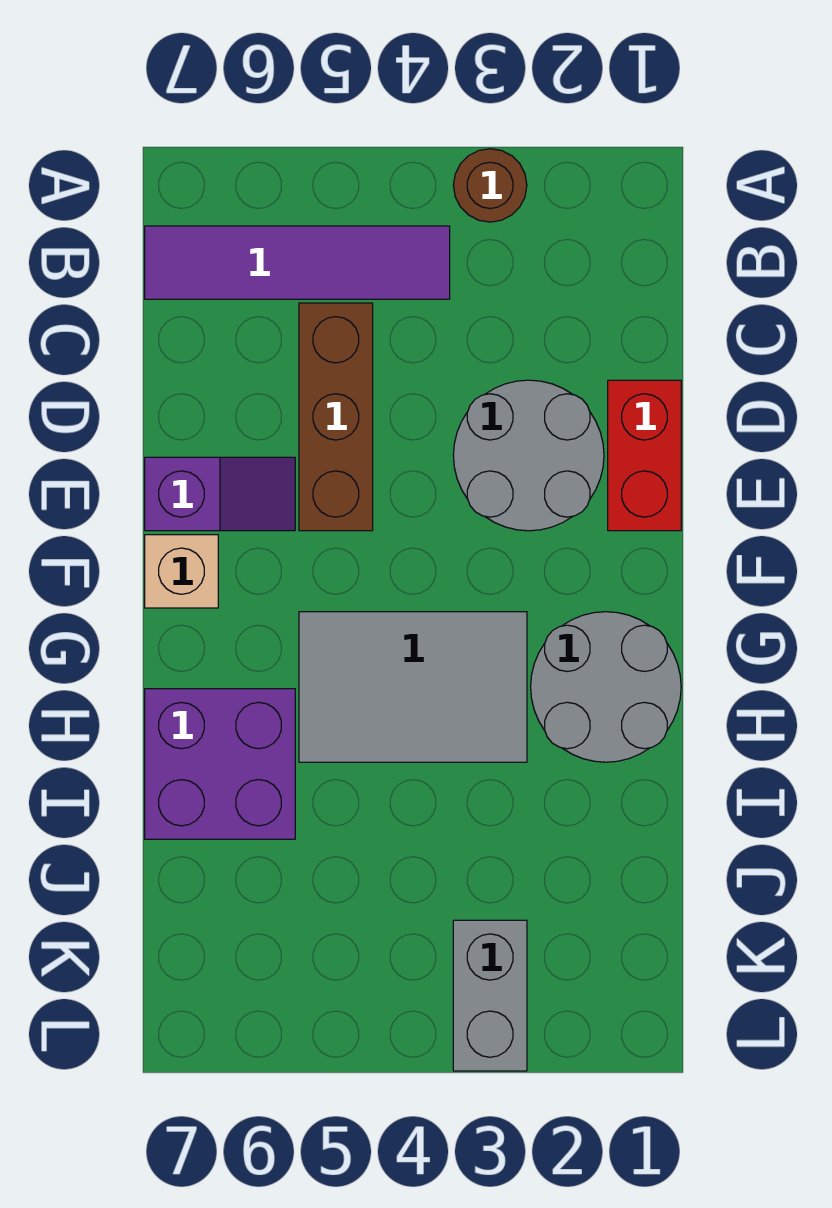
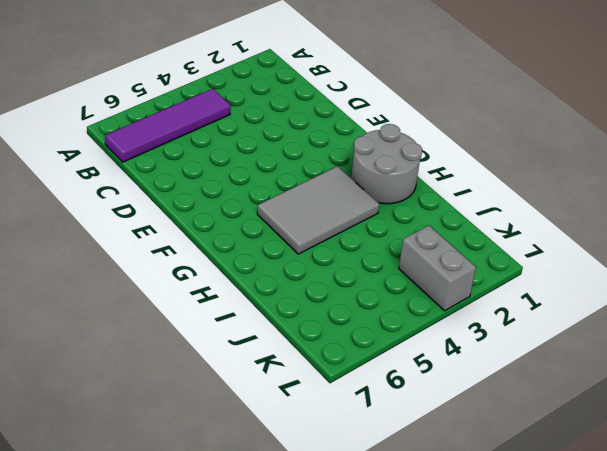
none -> brown 1x1 round brick [453,149,527,222]
none -> brown 1x3 brick [299,303,373,531]

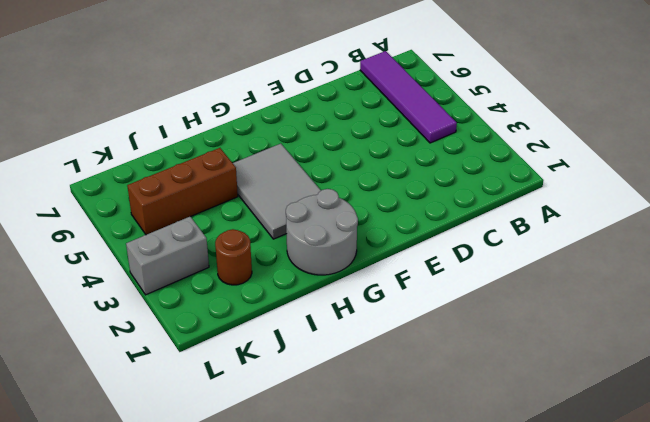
brown 1x3 brick [127,148,238,235] -> brown 1x3 brick moved to [299,303,373,531]
brown 1x1 round brick [215,229,252,285] -> brown 1x1 round brick moved to [453,149,527,222]
none -> red 1x2 brick [608,380,681,531]
none -> grey 2x2 round brick [453,380,604,531]

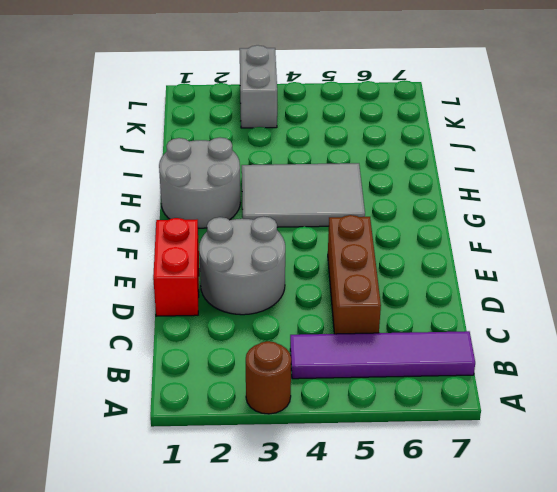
none -> purple 1x2 slope [145,457,295,531]
none -> tan 1x1 brick [145,535,218,608]

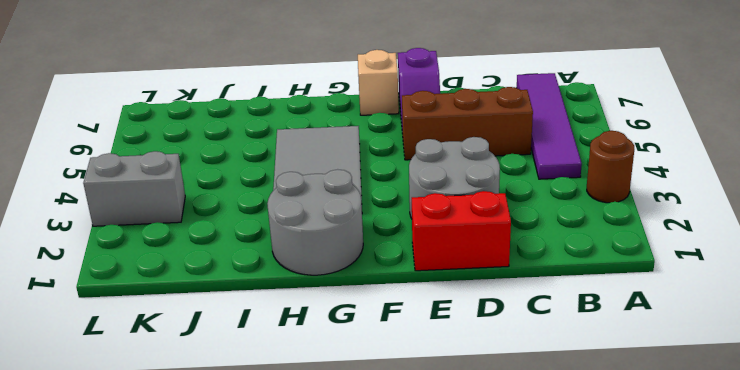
none -> purple 2x2 brick [145,689,295,839]

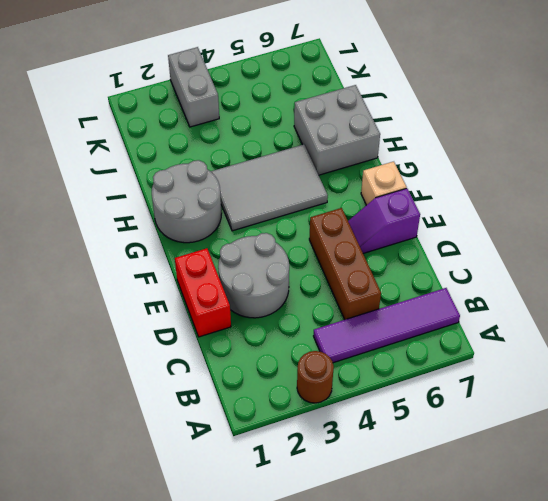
grey 2x2 brick [294,85,380,175] -> purple 2x2 brick [145,689,295,839]

